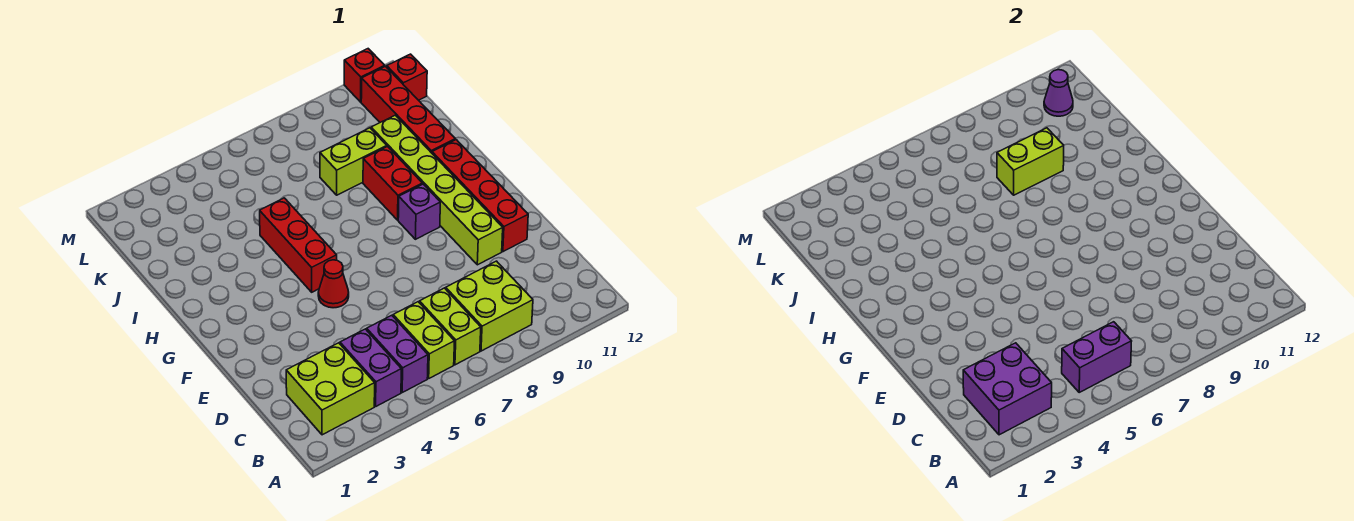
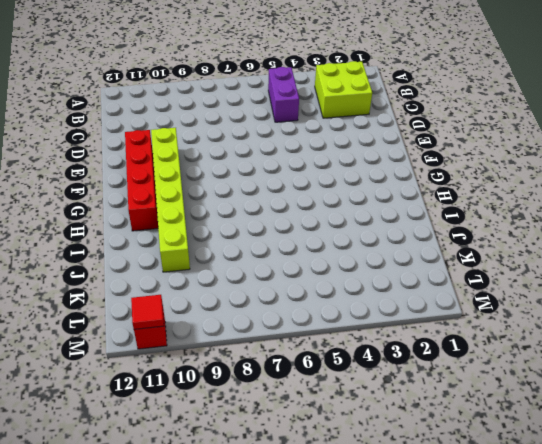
red 1x1 tile [131,295,164,329] -> none
none -> purple 1x2 brick [340,329,401,406]
none -> lime 1x2 brick [393,302,455,378]
none -> lime 1x2 brick [419,288,481,365]

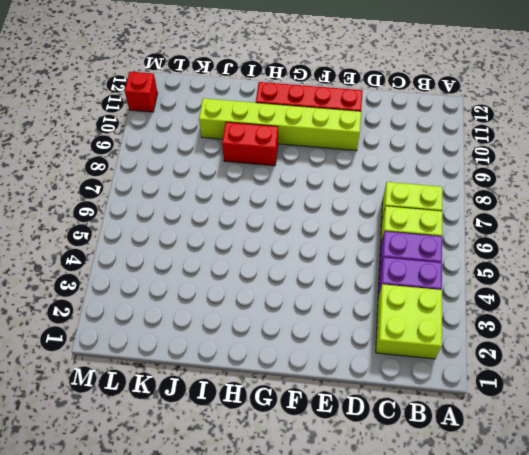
none -> lime 2x2 brick [446,261,533,351]
none -> red 1x1 cone [318,260,349,308]
none -> red 1x3 brick [260,198,337,292]

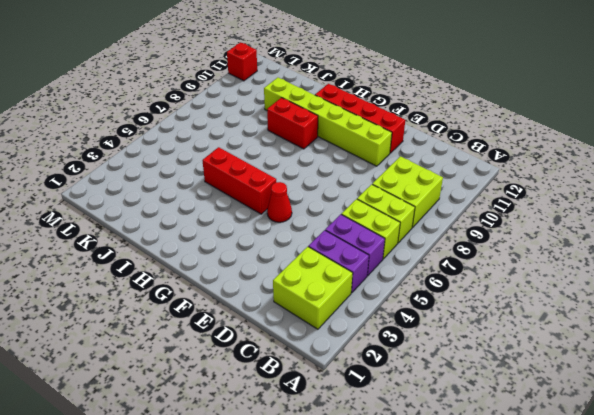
none -> purple 1x1 brick [398,184,440,239]
none -> red 1x4 brick [361,66,455,153]
none -> lime 1x2 brick [320,128,387,195]

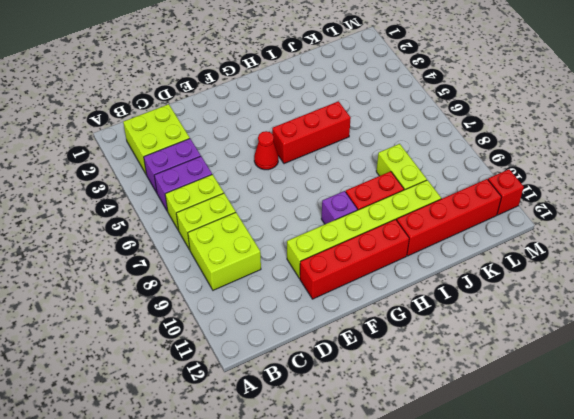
none -> red 1x1 brick [387,54,427,100]
none -> purple 2x2 brick [963,343,1052,435]
none -> purple 1x2 brick [1062,322,1132,392]

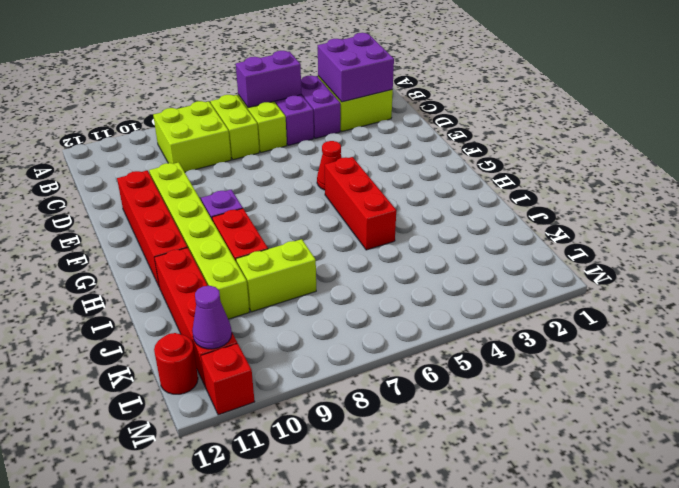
red 1x1 round brick [154,333,198,394] -> red 1x1 brick [387,54,427,100]
none -> lime 1x2 brick [997,128,1064,195]

